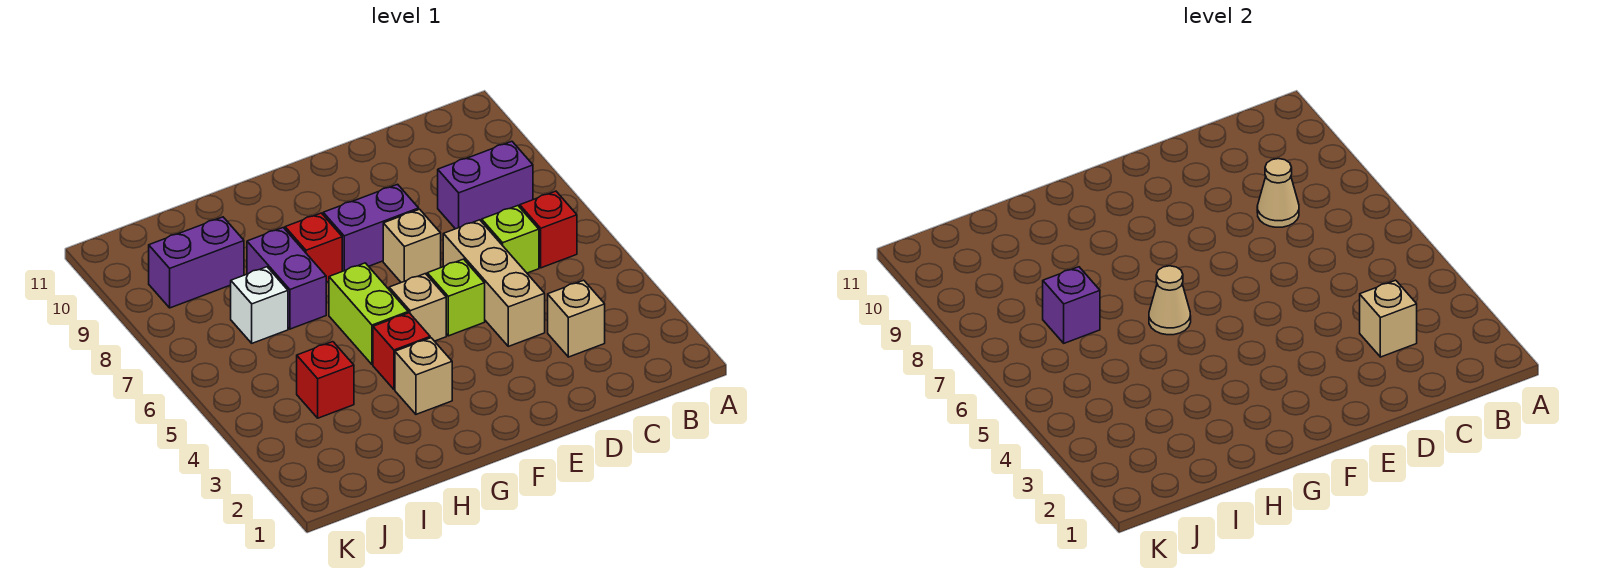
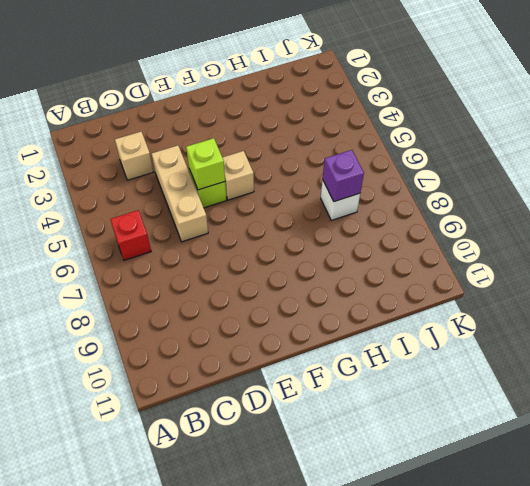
lime 1x1 brick [186,138,225,190] -> lime 1x1 brick moved to [482,206,539,273]
none -> purple 1x2 brick [438,141,533,229]
none -> tan 1x1 brick [383,209,441,282]
none -> purple 1x2 brick [323,184,419,271]

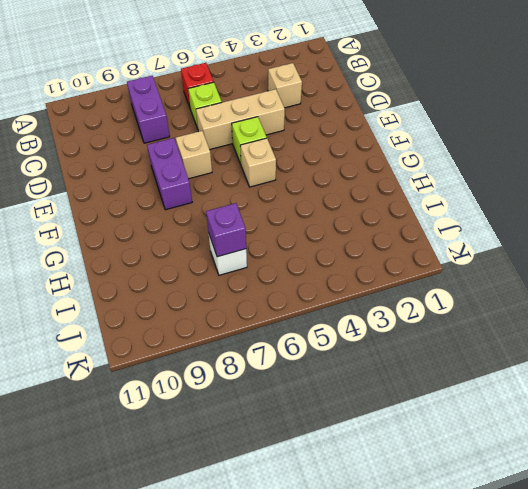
none -> tan 1x1 brick [395,338,452,414]
none -> red 1x1 brick [373,313,430,389]
none -> lime 1x2 brick [329,263,408,365]

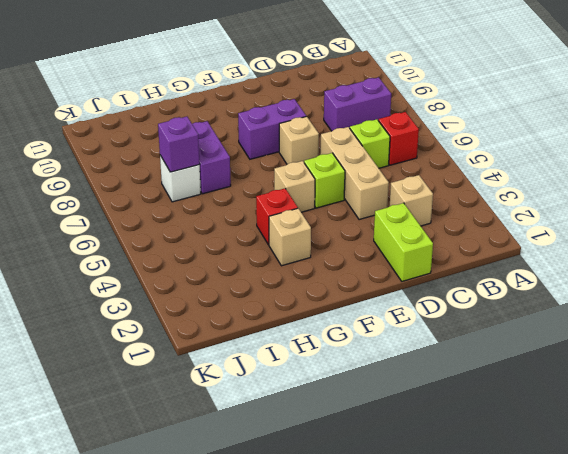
lime 1x2 brick [374,203,433,281] -> lime 1x2 brick moved to [329,263,408,365]
none -> red 1x1 brick [285,213,342,282]
none -> red 1x1 brick [297,342,354,418]
none -> purple 1x2 brick [149,217,244,308]

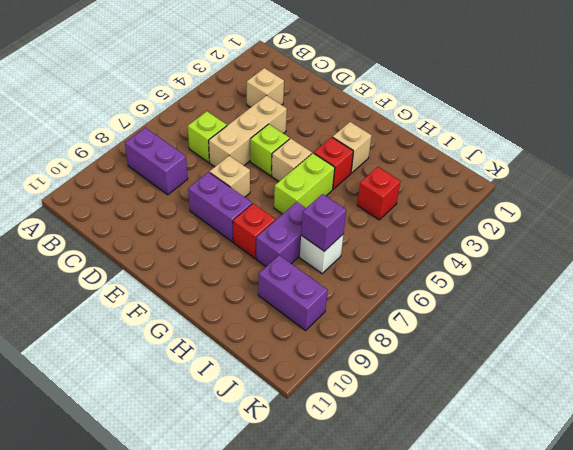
none -> red 1x1 brick [520,191,577,268]
none -> tan 1x1 brick [1360,280,1417,357]
none -> tan 1x1 cone [1257,159,1299,227]

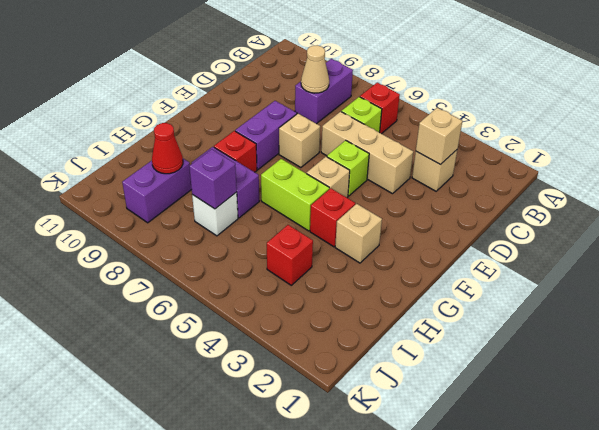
red 1x1 cone [152,123,183,174] -> none
none -> tan 1x1 cone [1149,266,1191,335]

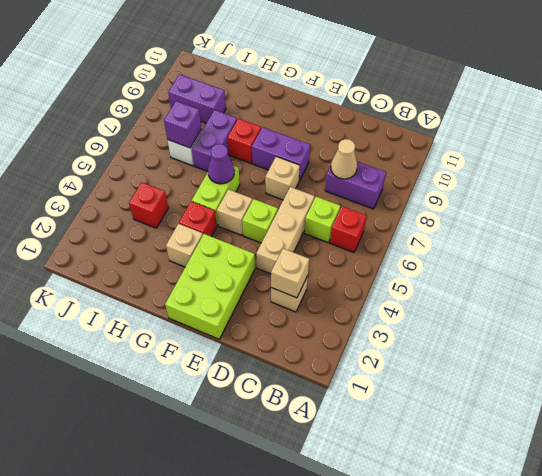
lime 2x3 brick [165,234,255,339] -> none
purple 1x1 cone [208,144,234,184] -> tan 1x1 cone [1149,266,1191,335]

